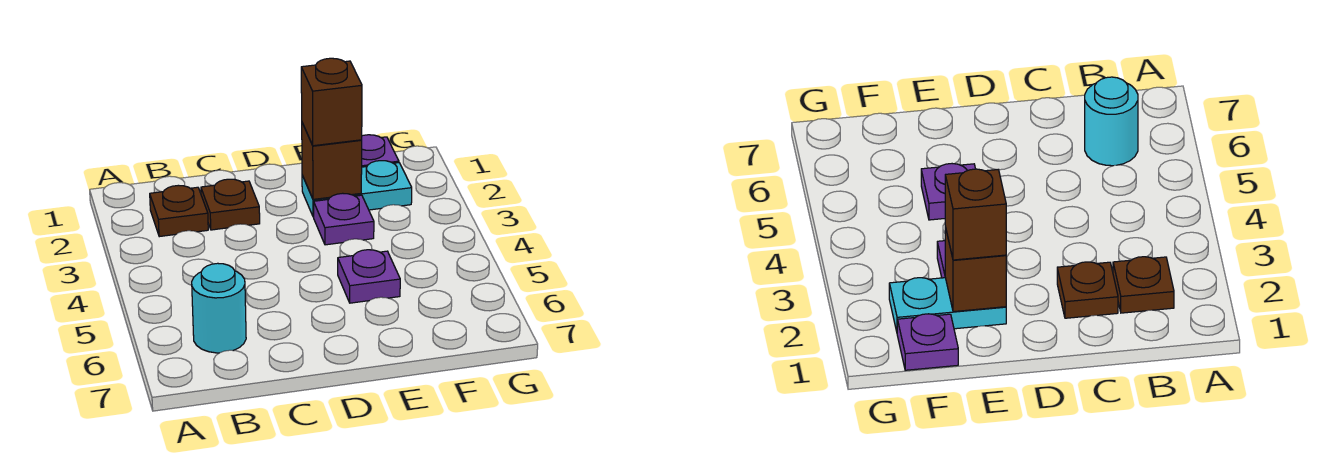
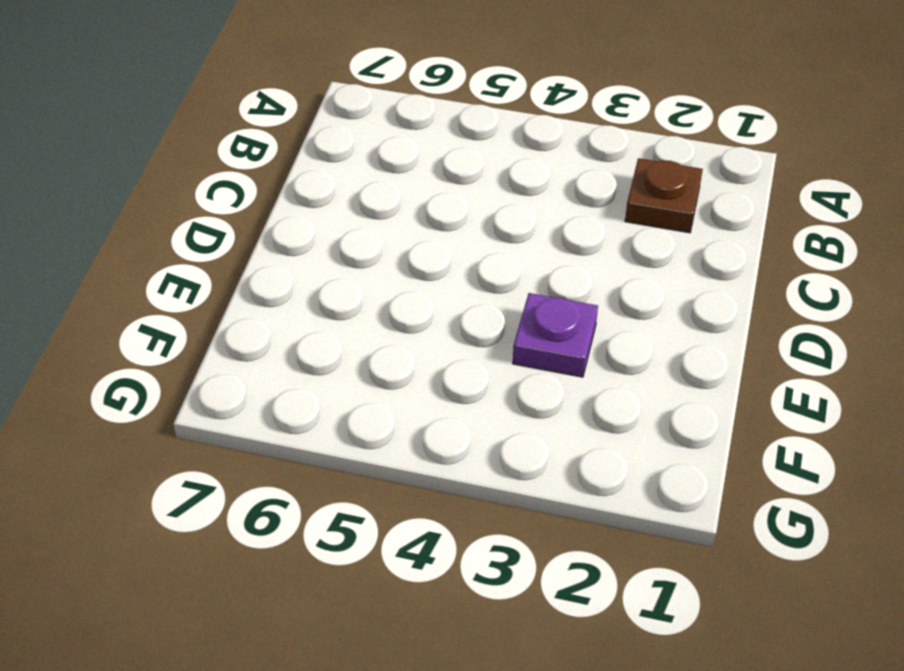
none -> cyan 1x1 round brick [192,263,246,353]
none -> brown 1x1 plate [201,179,260,230]

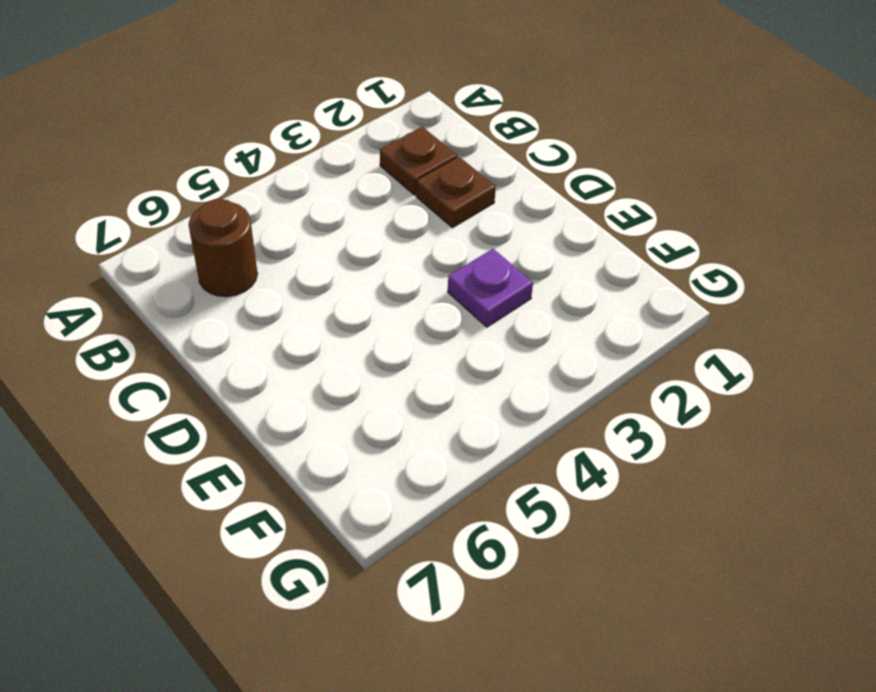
brown 1x1 round brick [189,199,257,297] -> cyan 1x1 round brick [192,263,246,353]
none -> cyan 1x2 plate [302,161,412,217]
none -> purple 1x1 plate [338,250,400,303]

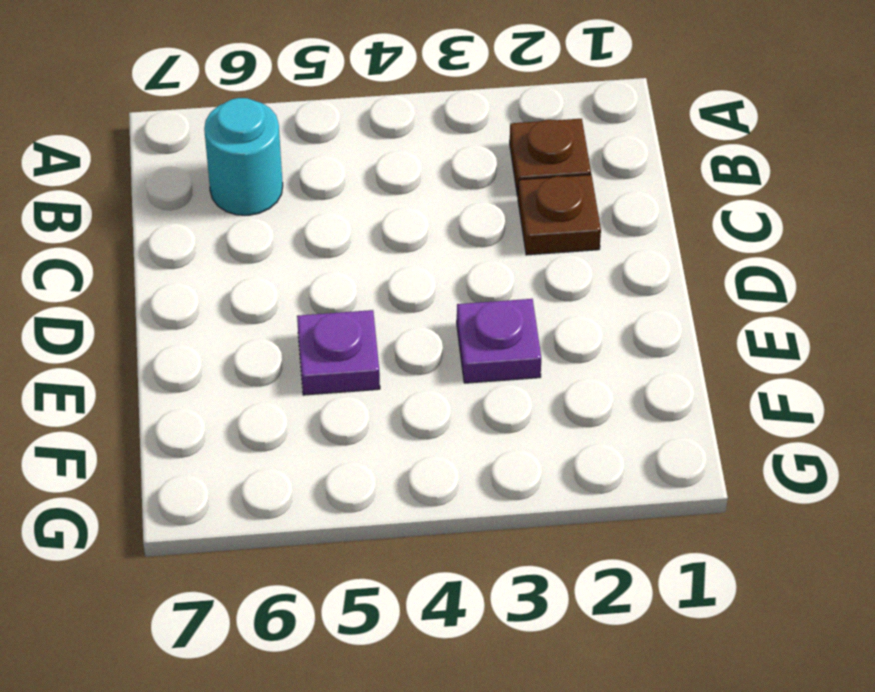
none -> cyan 1x2 plate [302,161,412,217]
none -> purple 1x1 plate [362,135,399,167]

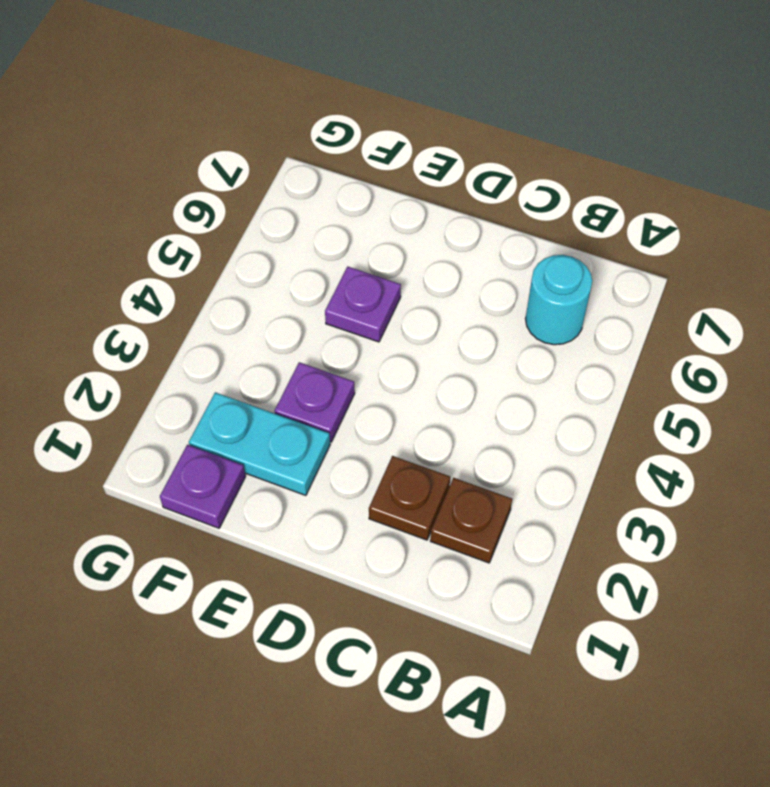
none -> brown 1x1 brick [302,123,362,199]
none -> brown 1x1 brick [301,58,362,146]

